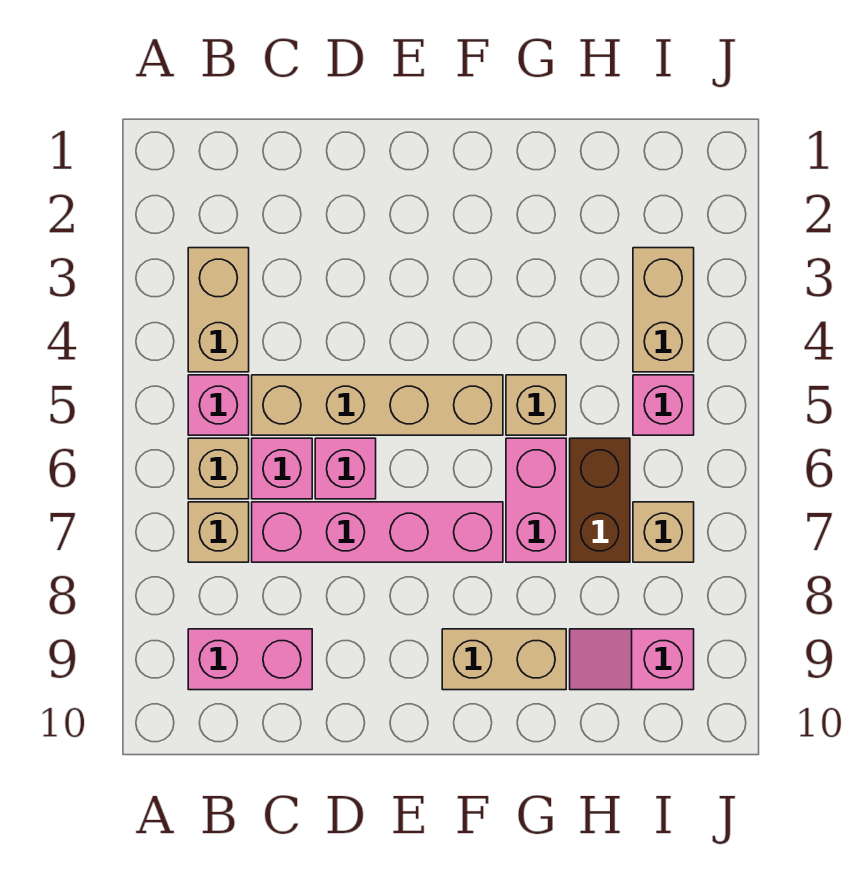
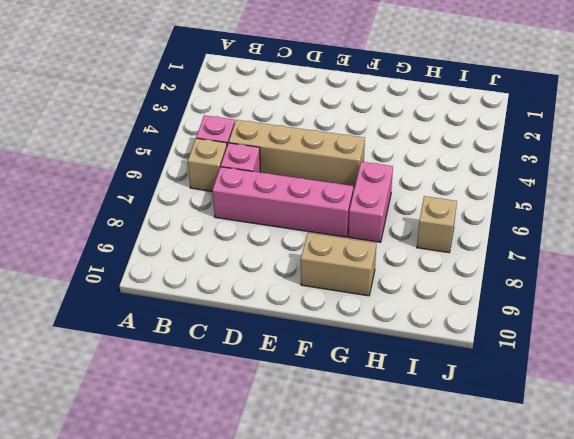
none -> tan 1x2 brick [188,248,249,372]
none -> tan 1x1 brick [188,502,249,562]
none -> pink 1x2 brick [188,629,312,690]

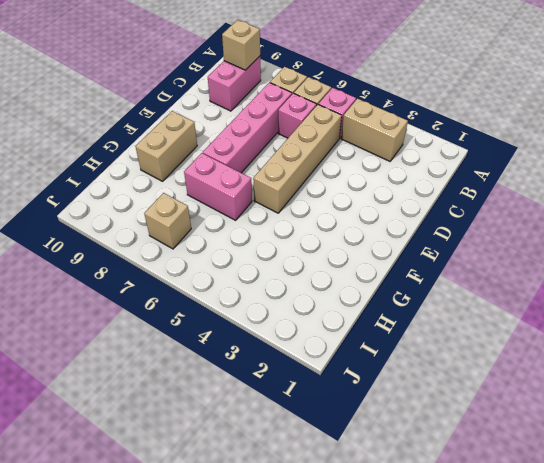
tan 1x1 brick [222,20,260,70] -> tan 1x1 brick moved to [506,375,566,435]
none -> pink 1x1 brick [315,438,376,499]
none -> brown 1x2 brick [570,438,630,562]
none -> pink 1x2 slope [570,629,694,690]

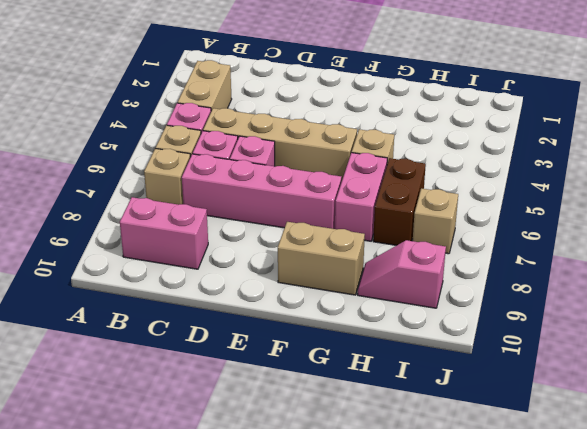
none -> tan 1x2 brick [633,248,694,372]
none -> pink 1x1 brick [633,375,694,435]

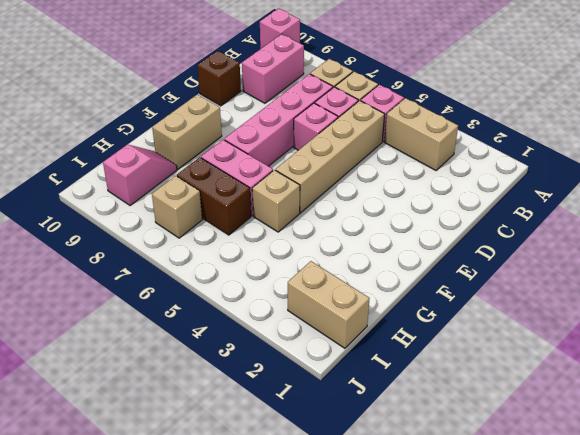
pink 1x1 brick [260,9,300,49] -> pink 1x1 brick moved to [633,375,694,435]
brown 1x1 brick [197,51,241,106] -> none
tan 1x2 brick [288,261,370,348] -> tan 1x2 brick moved to [633,248,694,372]

